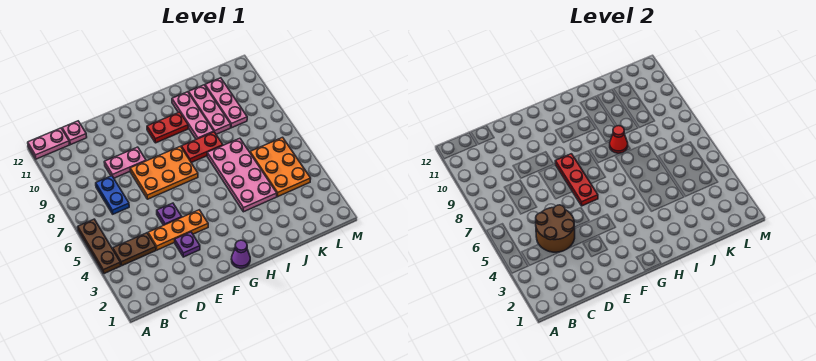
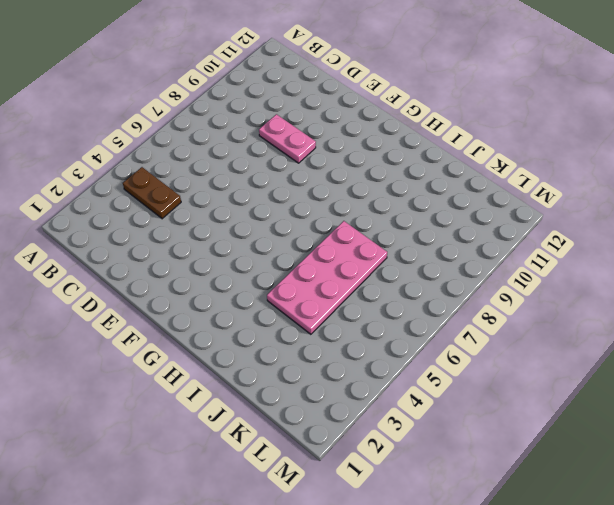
none -> brown 1x3 plate [78,219,121,274]
none -> pink 1x2 plate [28,128,69,159]
none -> blue 1x2 plate [96,176,129,214]

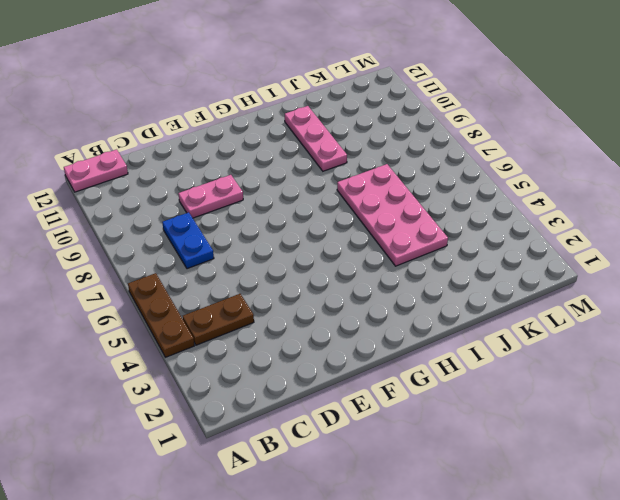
none -> pink 1x1 plate [62,121,87,145]
none -> orange 1x3 plate [148,210,208,250]
none -> purple 1x1 plate [175,232,200,257]

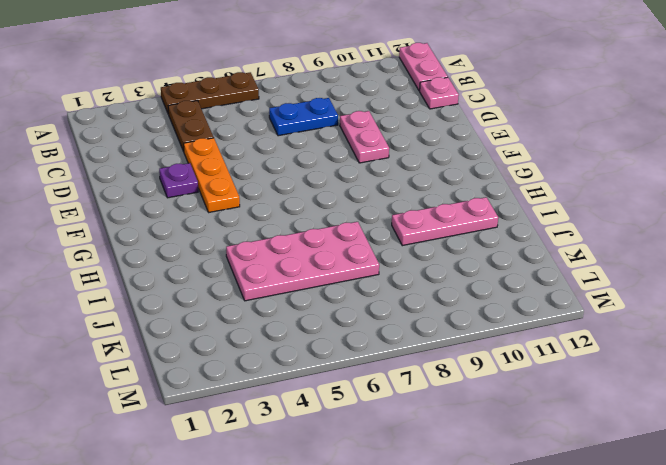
none -> purple 1x1 plate [157,203,182,225]
none -> orange 2x3 plate [130,146,198,199]
none -> purple 1x1 cone [232,240,250,268]

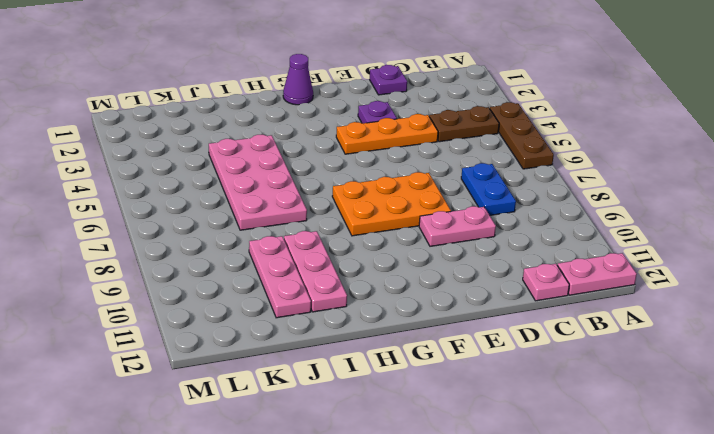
purple 1x1 plate [370,65,407,95] -> purple 1x1 plate moved to [157,203,182,225]
none -> red 1x2 plate [147,112,188,143]
none -> red 1x2 plate [181,132,223,163]
none -> orange 2x3 plate [250,137,311,197]

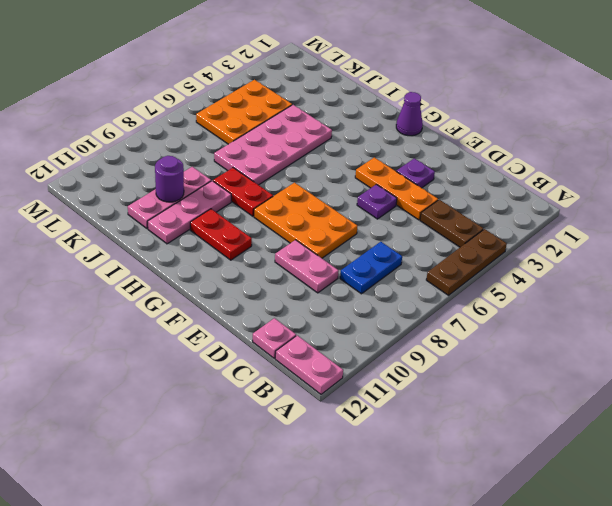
purple 1x1 round brick [155,156,184,202] -> none
none -> pink 1x3 plate [205,78,247,128]
none -> brown 2x2 round brick [536,205,575,252]
none -> red 1x3 plate [555,154,598,206]

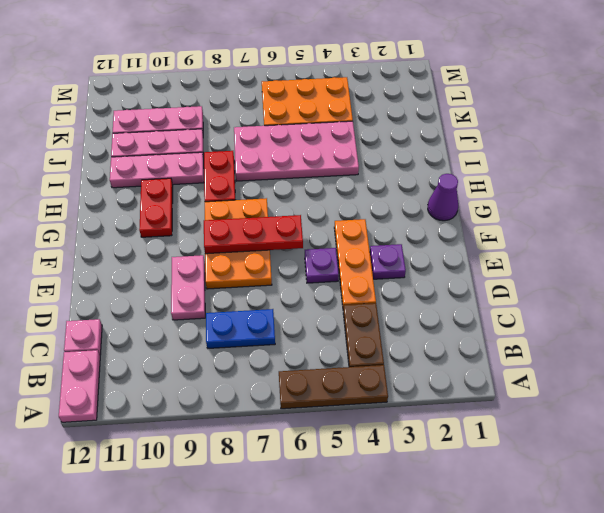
none -> brown 2x2 round brick [536,205,575,252]
none -> red 1x1 cone [610,126,628,153]

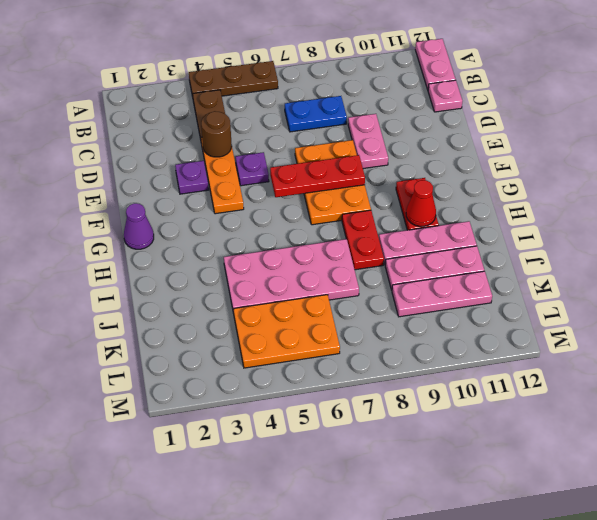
brown 1x1 round brick [201,111,232,157] -> brown 2x2 round brick [536,205,575,252]
red 1x1 cone [406,180,436,226] -> red 1x1 cone moved to [610,126,628,153]

